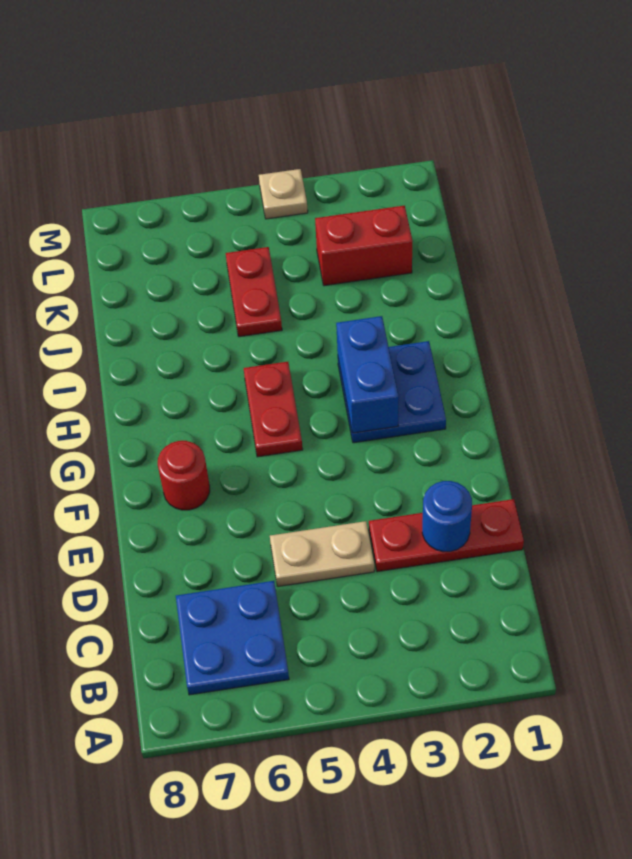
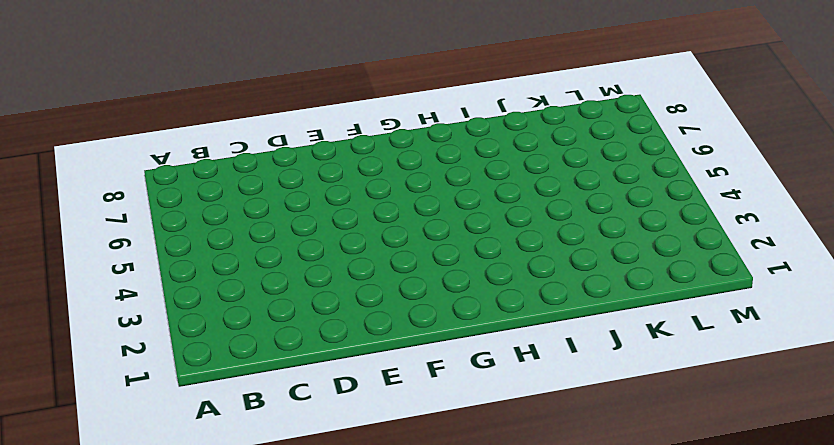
none -> blue 2x2 plate [176,581,289,695]
none -> red 1x3 plate [369,499,524,572]

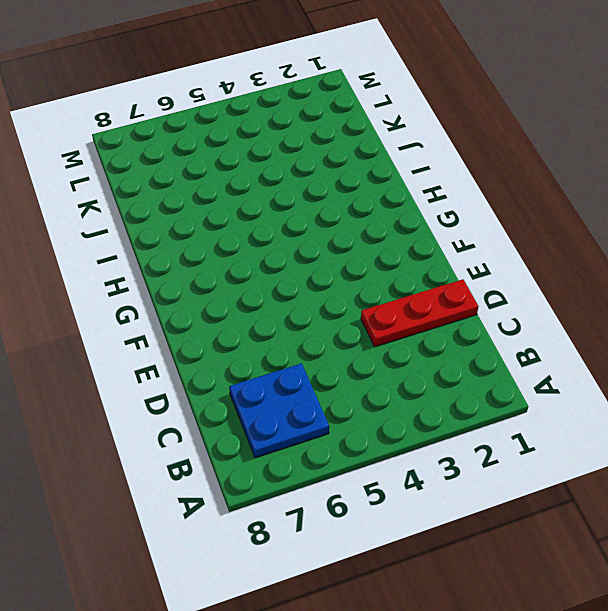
none -> tan 1x2 plate [270,521,374,587]
none -> red 1x1 round brick [158,441,210,510]

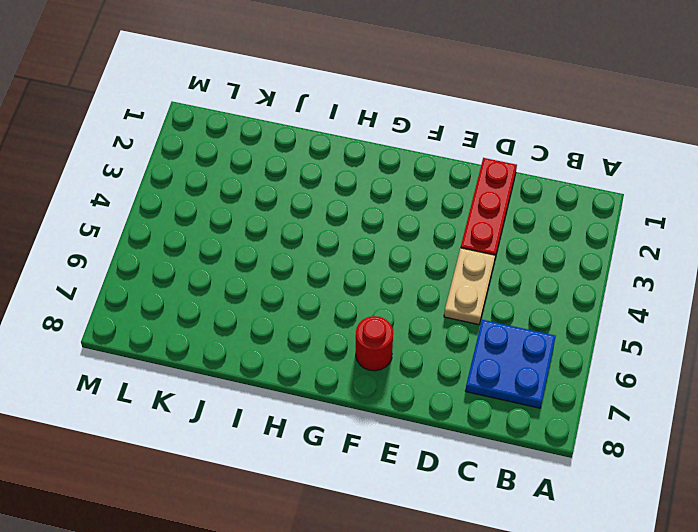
none -> blue 2x2 plate [338,341,446,443]
none -> red 1x2 plate [244,362,303,457]

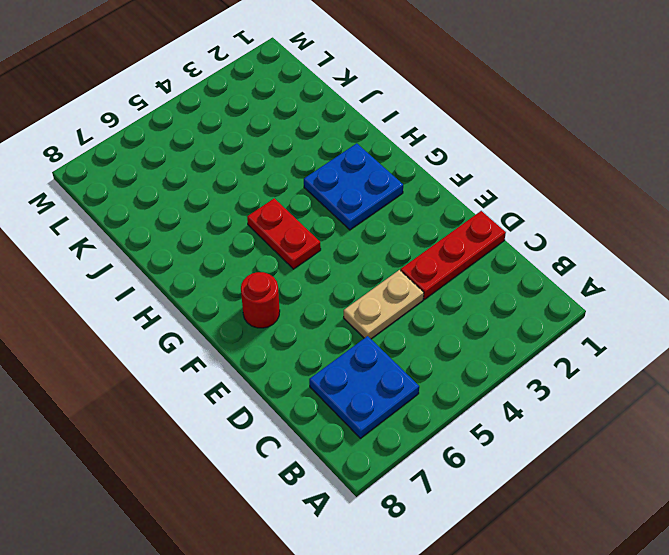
none -> red 1x2 plate [226,247,282,337]
none -> red 1x2 brick [315,206,413,286]

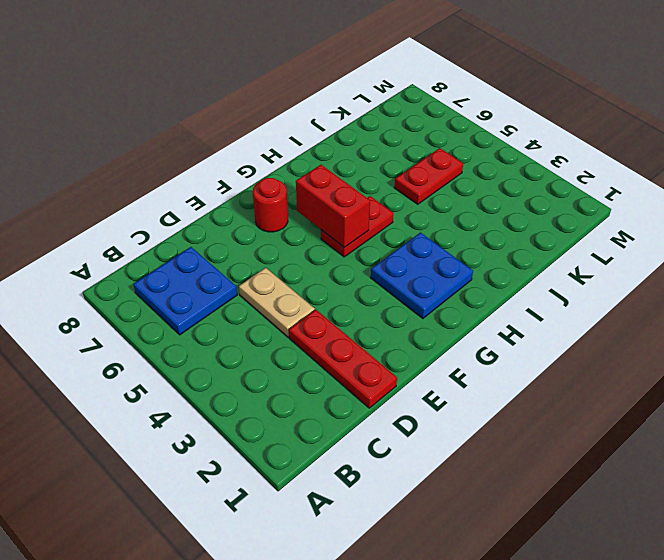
red 1x2 brick [296,165,370,247] -> red 1x2 brick moved to [315,206,413,286]
none -> tan 1x1 plate [259,169,308,219]
none -> blue 1x1 round brick [422,481,472,552]

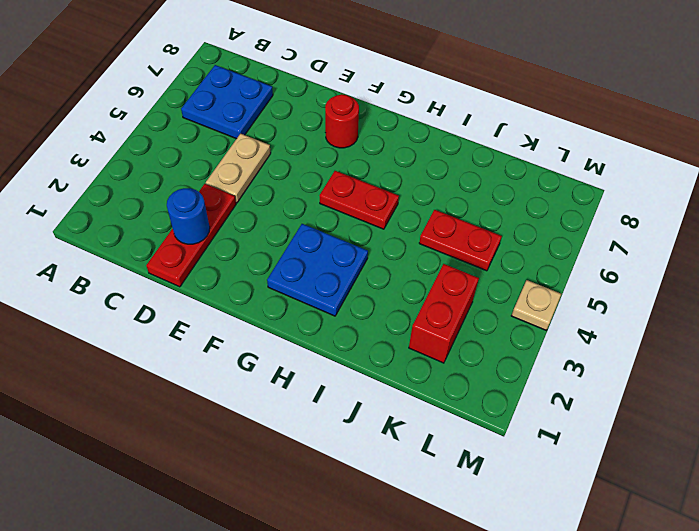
none -> blue 1x2 brick [336,316,399,433]

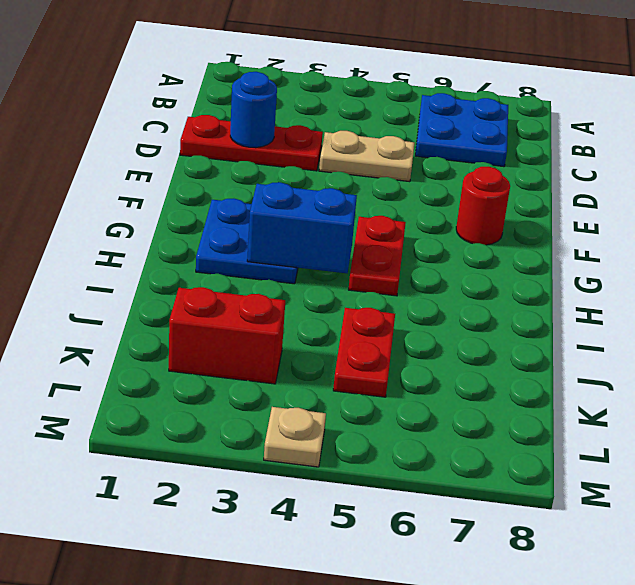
blue 1x2 brick [247,182,357,273] -> blue 1x2 brick turned to [336,316,399,433]

